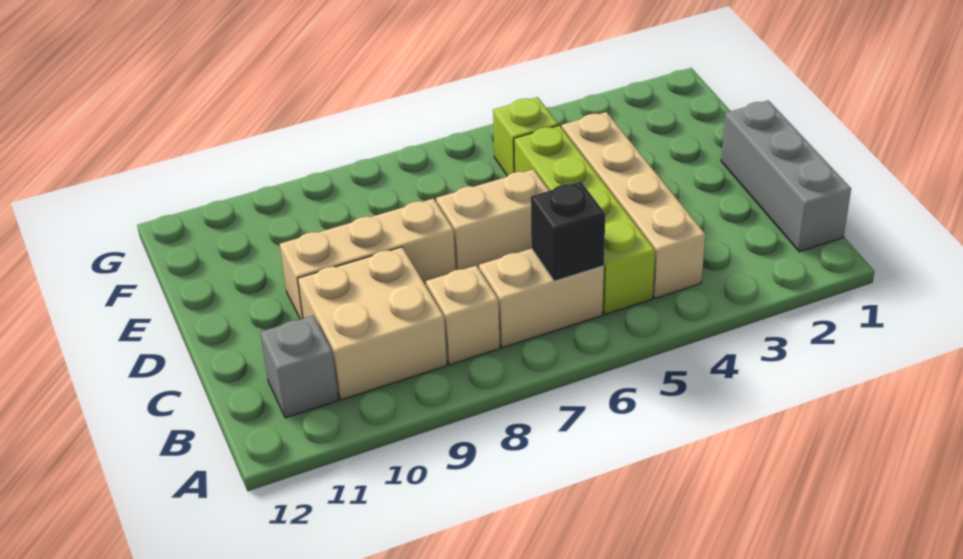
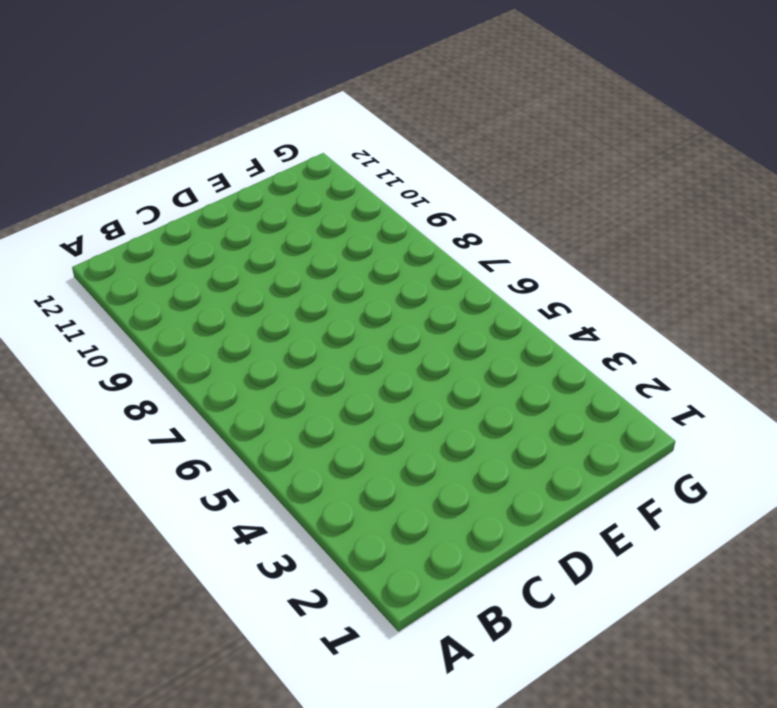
none -> grey 1x3 brick [721,100,851,252]
none -> tan 1x4 brick [562,112,706,298]

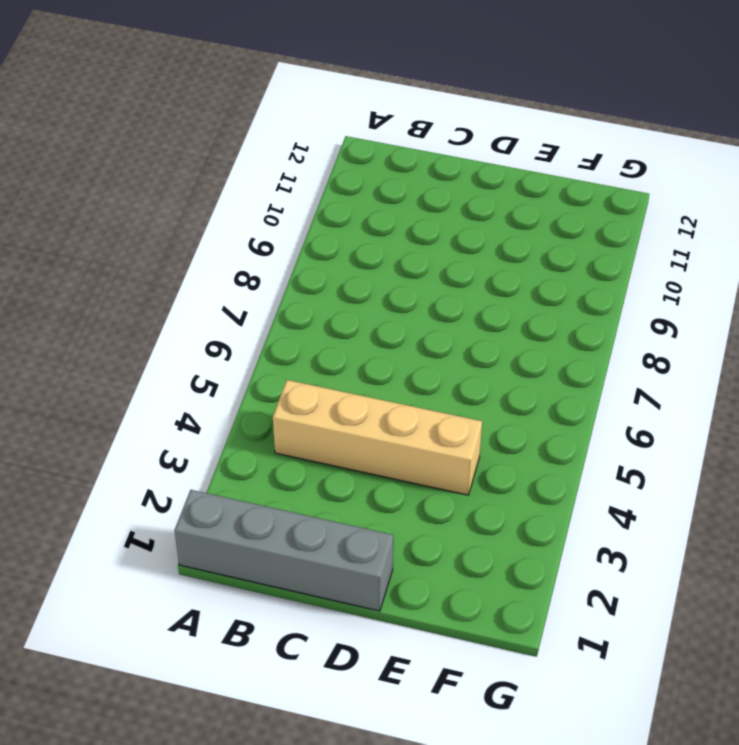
grey 1x4 brick [174,490,393,611] -> grey 1x3 brick [721,100,851,252]
none -> lime 1x4 brick [514,125,655,315]
none -> tan 1x2 brick [479,249,604,348]

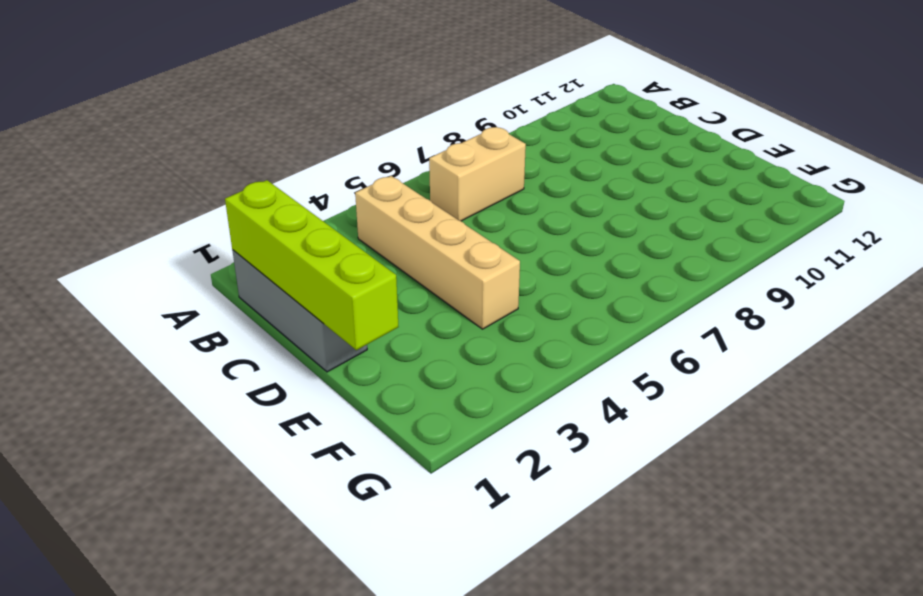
lime 1x4 brick [225,180,398,350] -> lime 1x4 brick moved to [514,125,655,315]
none -> tan 1x1 brick [426,266,500,365]
none -> tan 2x2 brick [298,247,447,400]

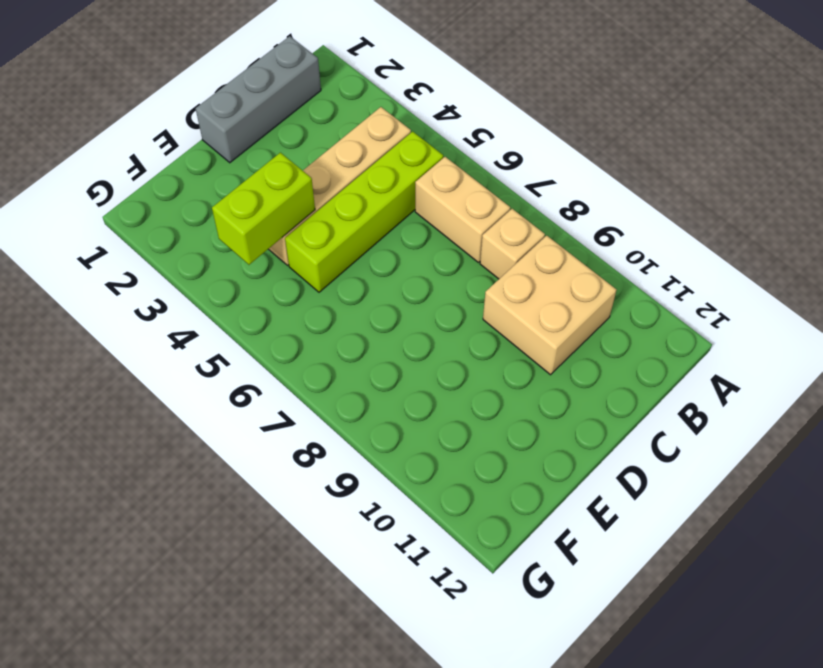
lime 1x2 brick [212,153,315,265] -> none
none -> grey 1x1 brick [260,316,338,418]
none -> tan 1x2 brick [436,169,549,270]

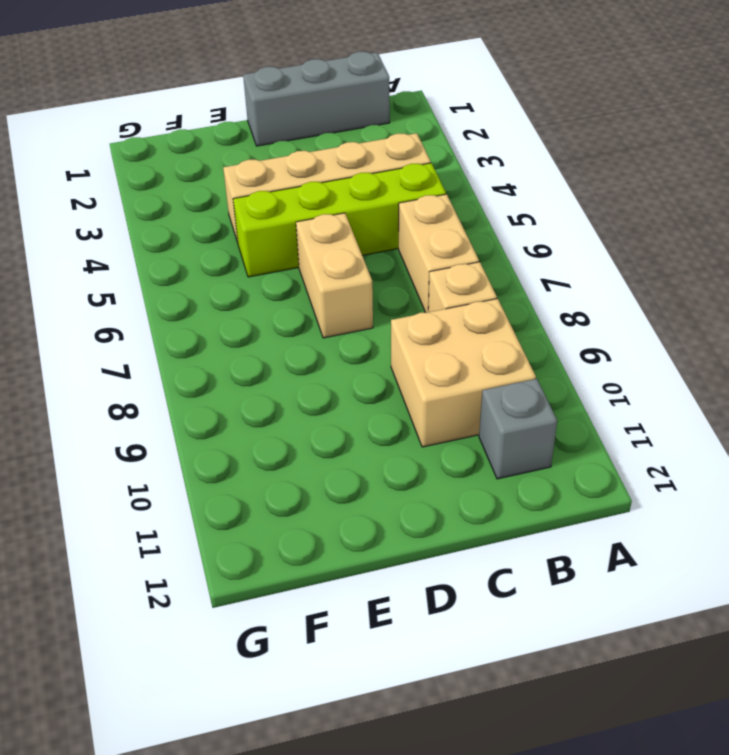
none -> tan 1x3 brick [280,199,456,319]
none -> lime 1x1 brick [493,97,558,176]

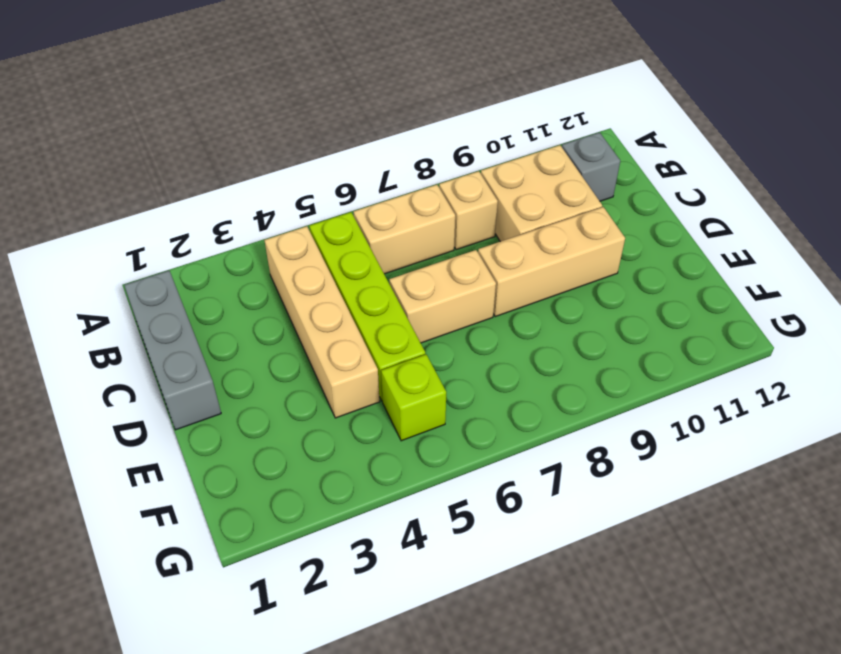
none -> black 1x1 brick [531,181,605,281]

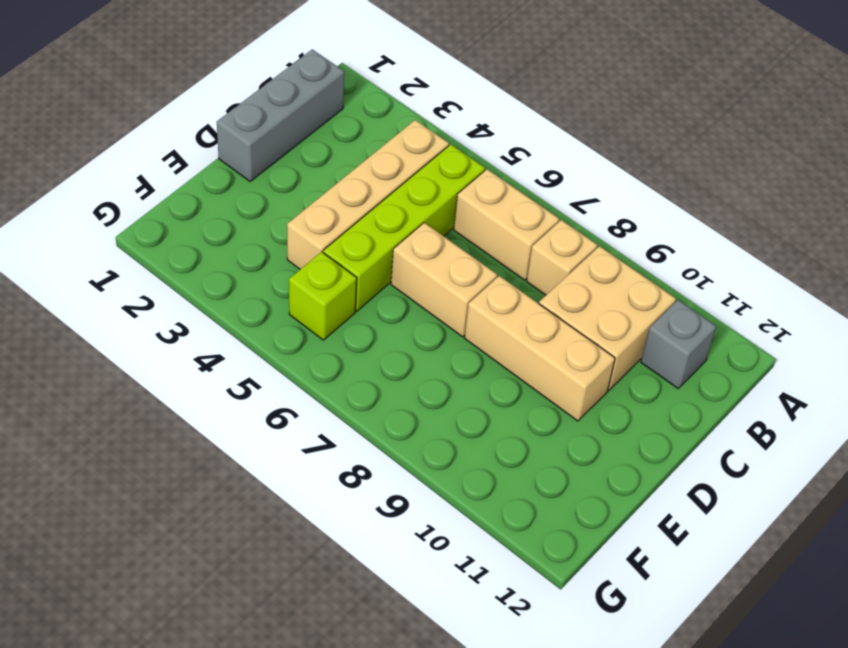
none -> black 1x1 brick [531,181,605,281]

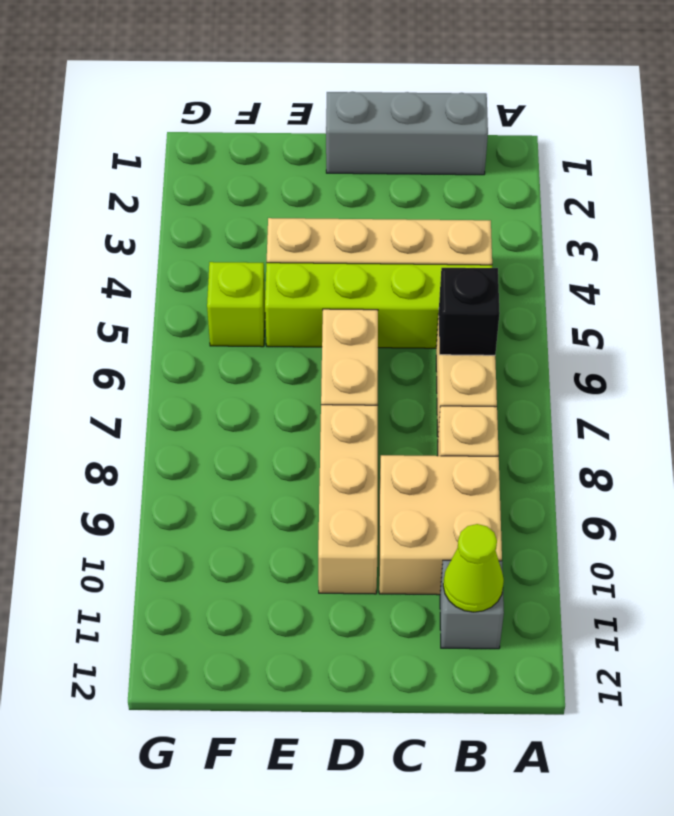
lime 1x1 cone [443,524,504,612] -> none

